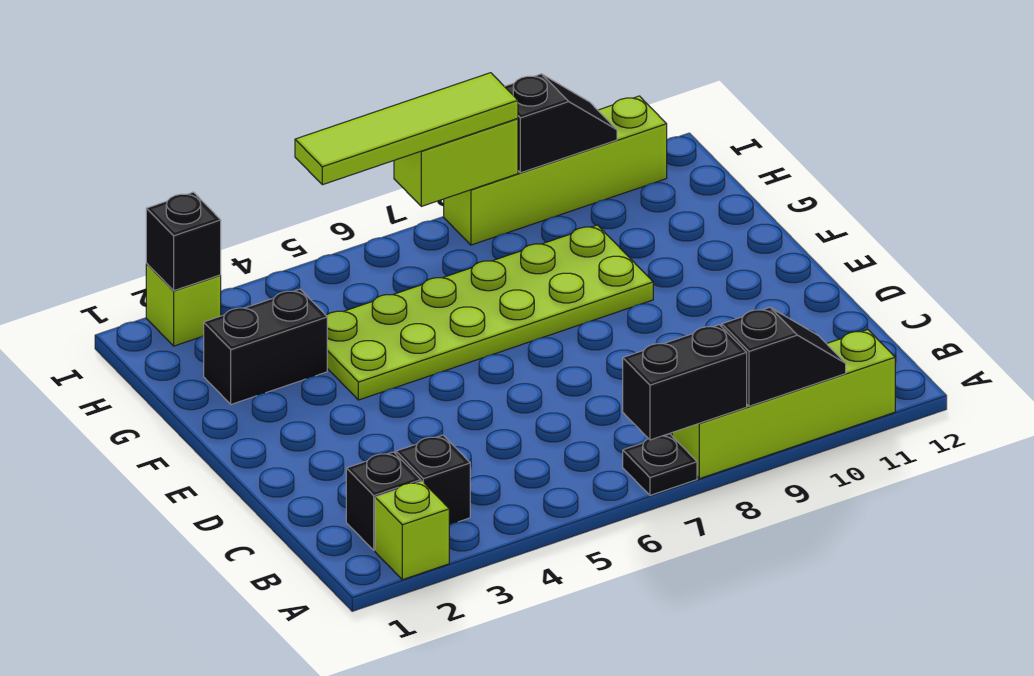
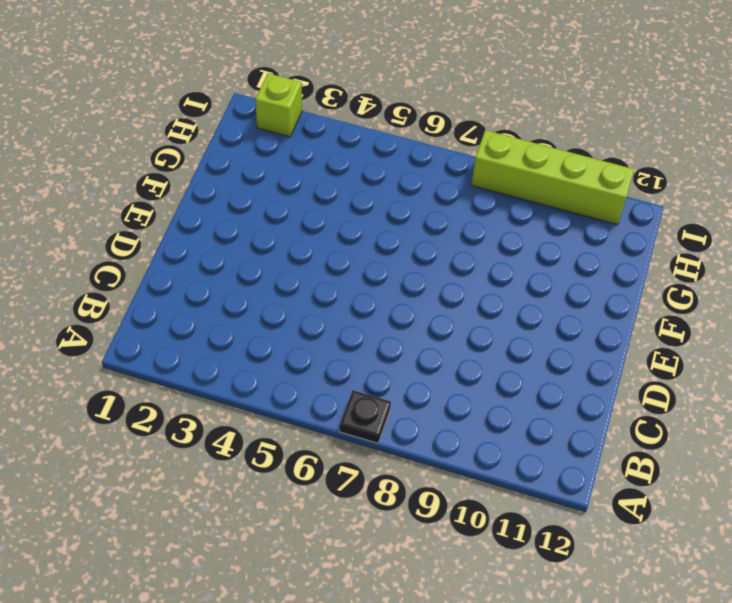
none -> lime 1x1 brick [375,481,449,580]
none -> lime 1x4 brick [672,330,895,479]
none -> black 1x1 brick [346,452,421,550]

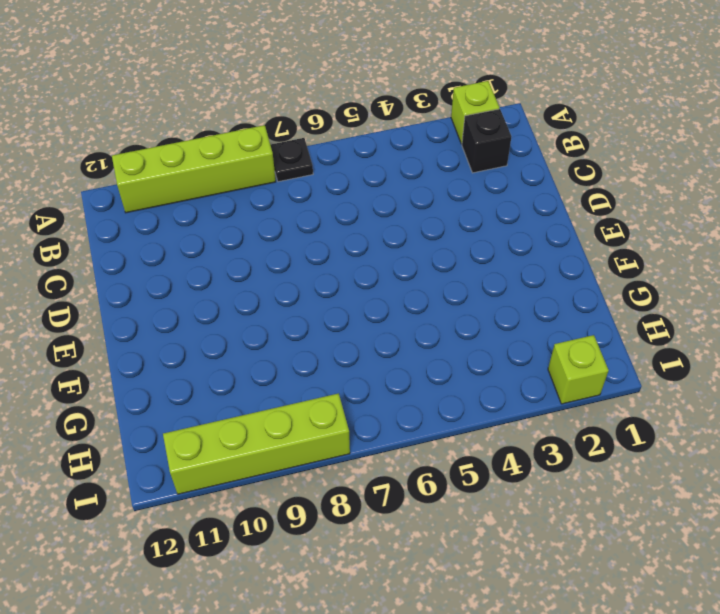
none -> black 1x1 brick [396,435,470,525]
none -> lime 2x6 plate [326,225,653,400]
none -> black 1x2 brick [204,289,327,404]

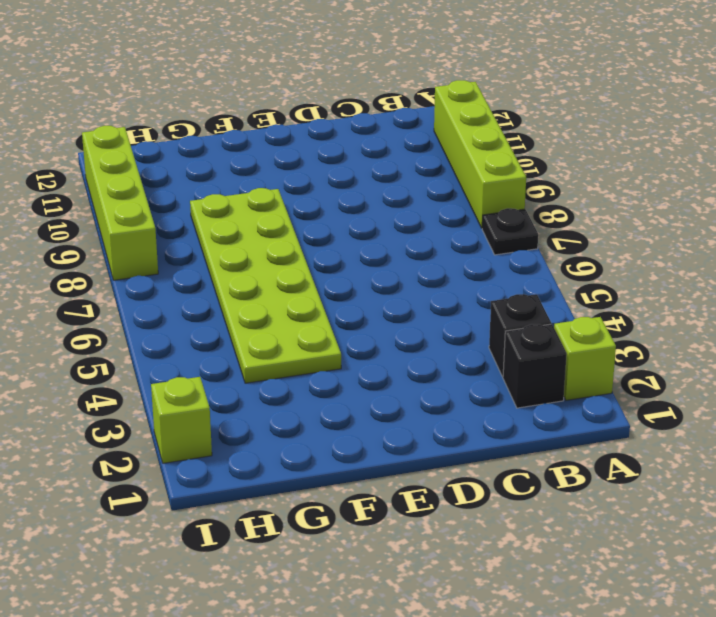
none -> black 1x2 brick [204,289,327,404]
none -> black 1x2 brick [623,325,747,440]
none -> black 1x2 slope [722,308,846,406]

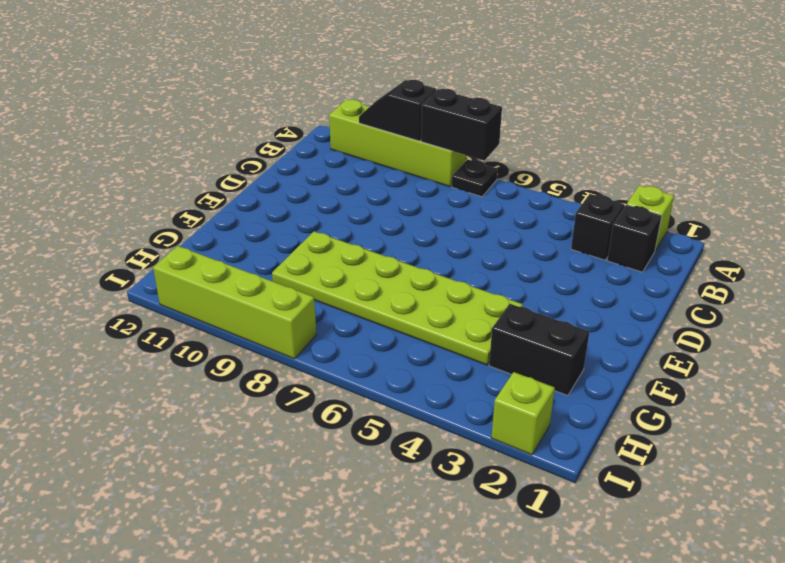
none -> black 1x1 brick [146,192,221,291]
none -> lime 1x2 brick [394,118,518,206]
none -> black 1x2 slope [504,74,617,173]

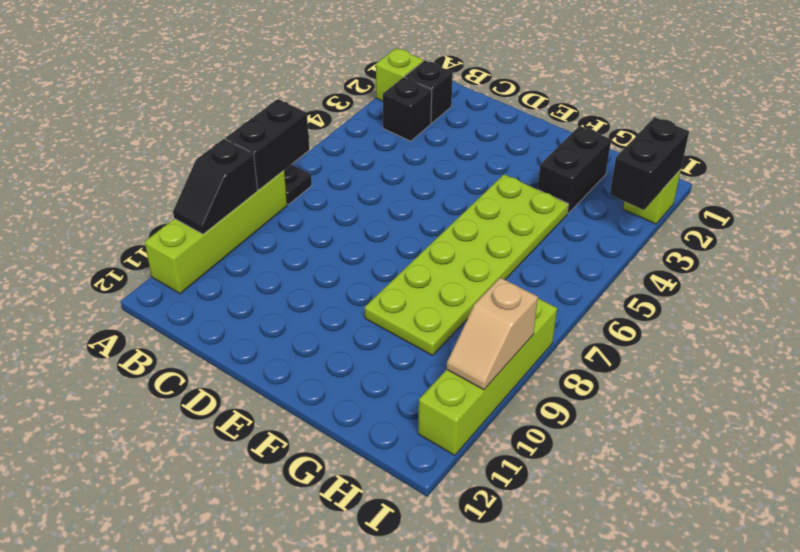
black 1x2 brick [610,117,689,210] -> black 1x1 brick [146,192,221,291]
tan 1x2 slope [447,278,538,390] -> black 1x2 slope [504,74,617,173]
none -> lime 1x2 brick [394,118,518,206]
none -> lime 1x4 tile [295,73,518,185]

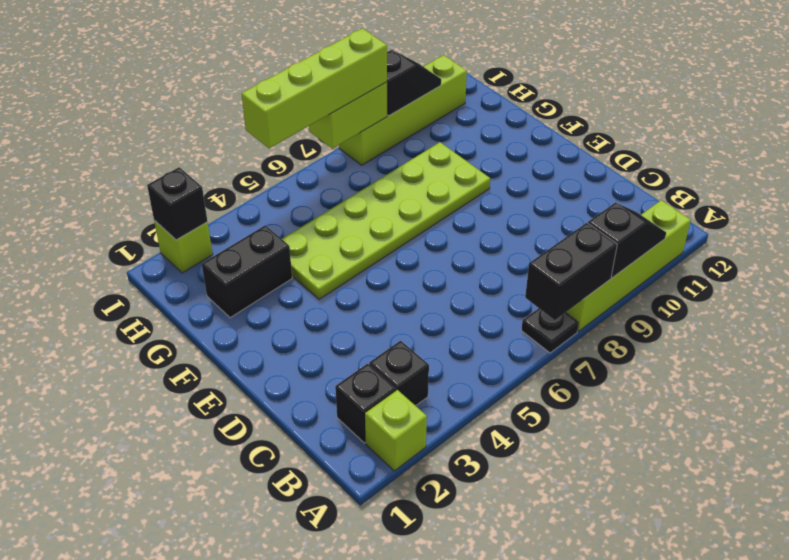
lime 1x4 brick [241,28,387,148] -> lime 1x4 tile [295,73,518,185]

